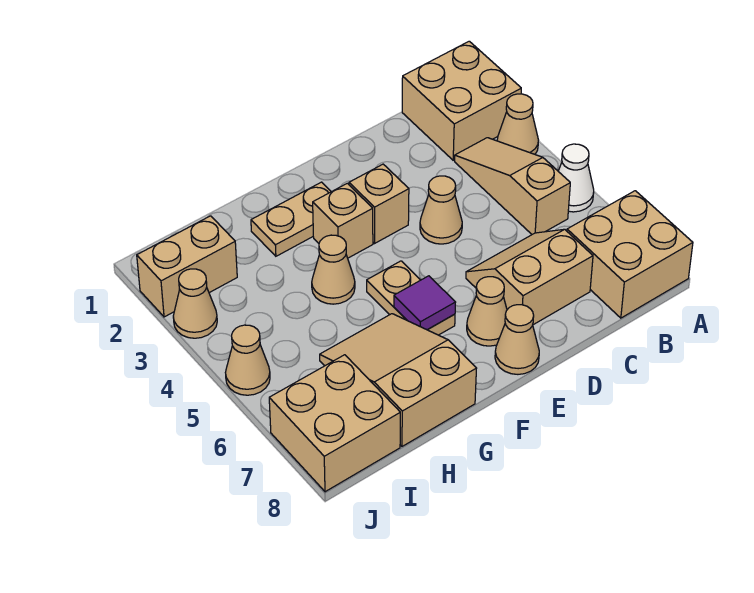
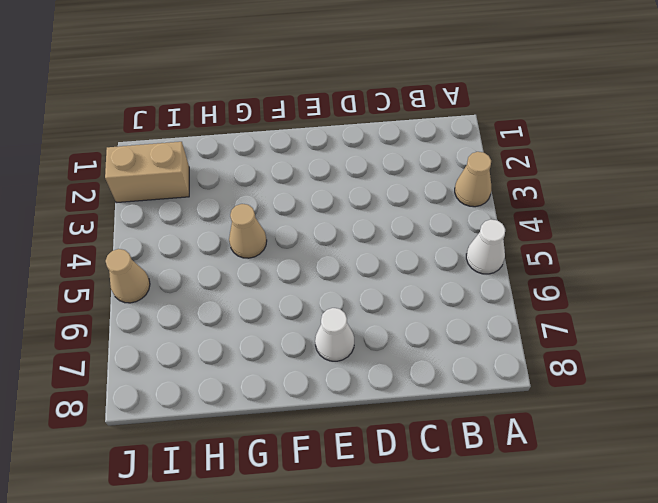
white 1x1 cone [315,308,354,361] -> tan 1x1 cone [467,277,507,346]
none -> tan 2x2 brick [402,41,521,160]
none -> tan 2x2 brick [567,191,693,318]
none -> tan 1x3 slope [455,138,570,234]

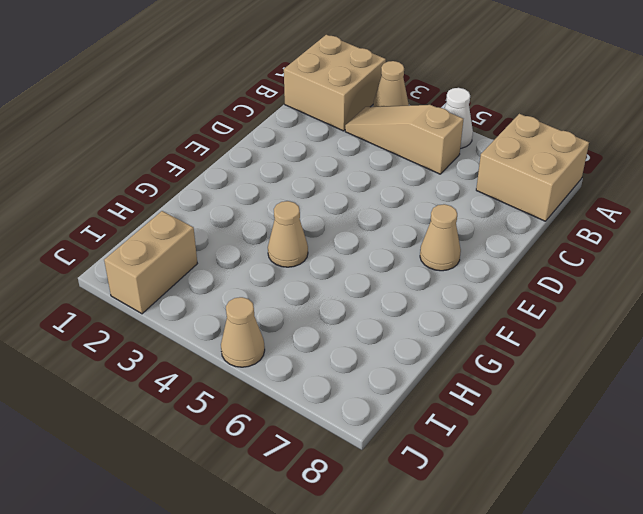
none -> tan 2x2 slope [466,229,593,325]
none -> tan 1x1 cone [420,176,462,244]
none -> tan 1x1 brick [349,164,409,243]

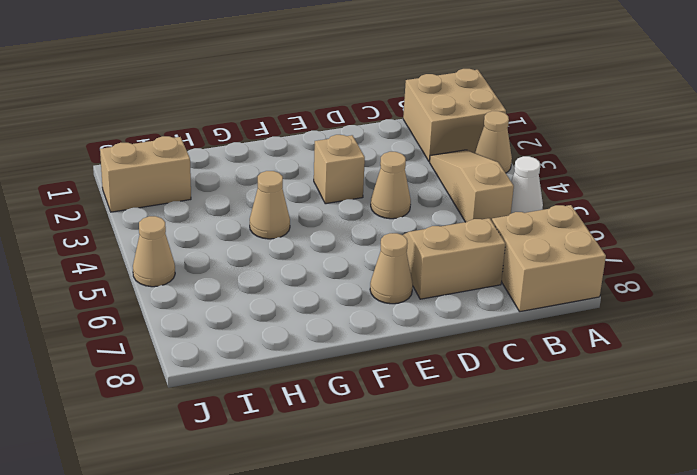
none -> tan 1x1 cone [495,305,539,374]
none -> tan 1x2 plate [251,182,331,256]
none -> tan 1x1 brick [313,183,373,258]

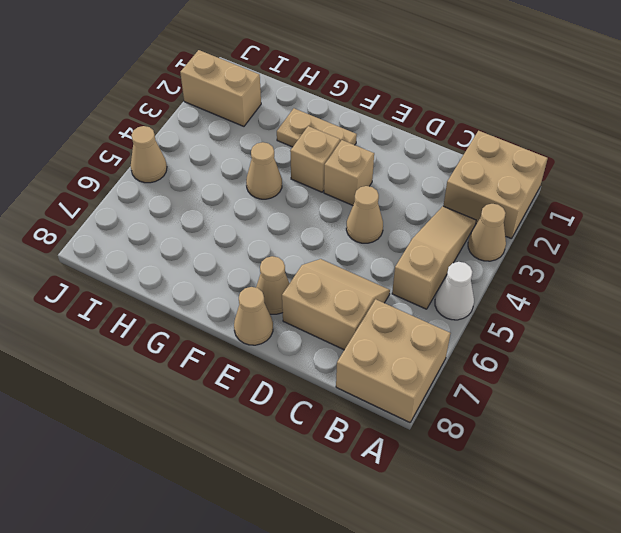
none -> tan 1x2 plate [367,261,455,335]
none -> tan 2x3 slope [320,314,477,446]
none -> tan 2x2 brick [269,355,400,492]

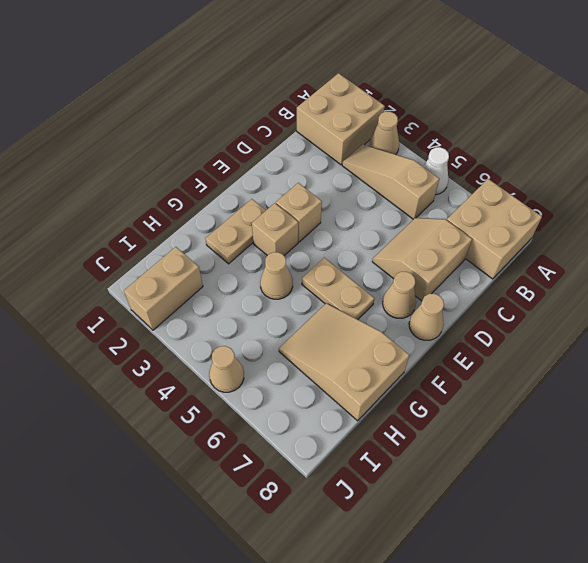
none -> tan 1x1 cone [420,176,462,244]
none -> tan 2x2 brick [269,355,400,492]
none -> tan 1x1 cone [173,269,217,338]

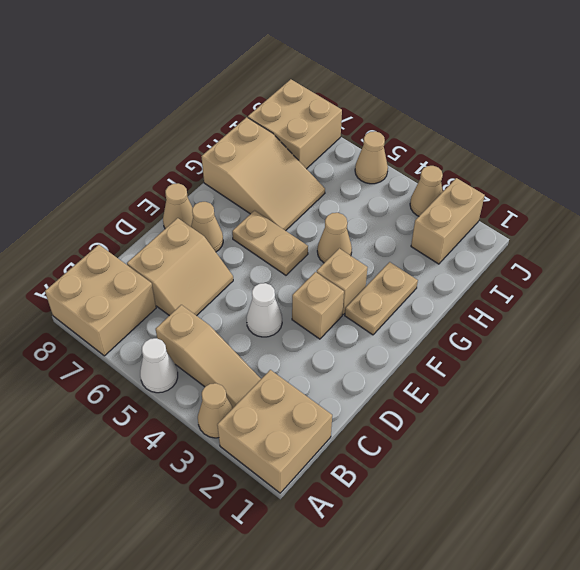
white 1x1 cone [246,283,282,337] -> tan 1x1 cone [420,176,462,244]
none -> purple 1x1 tile [394,276,456,330]

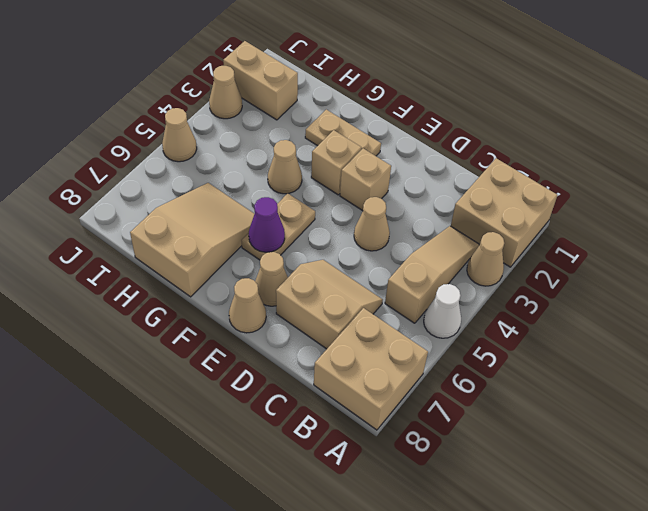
purple 1x1 cone [249,197,285,252] -> purple 1x1 tile [394,276,456,330]
none -> tan 2x2 brick [269,355,400,492]

